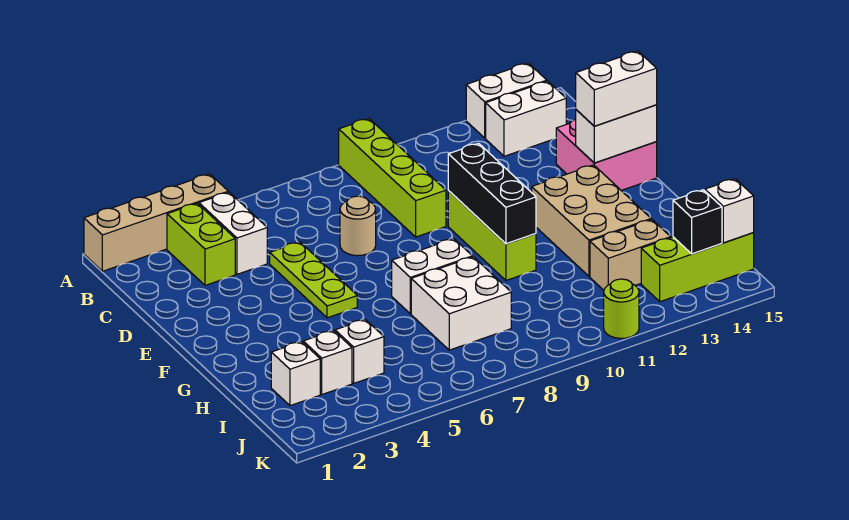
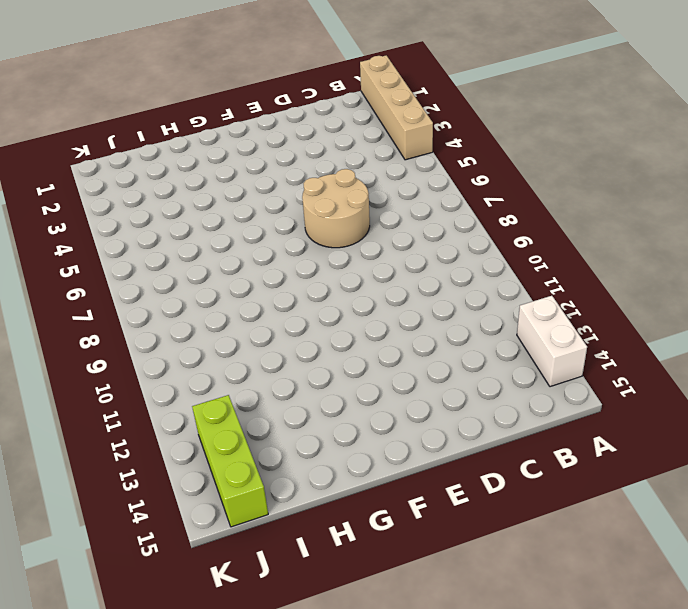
tan 2x2 round brick [302,169,370,248] -> tan 1x1 round brick [340,196,376,256]
none -> lime 1x4 brick [339,119,446,237]
none -> lime 1x2 brick [167,203,235,285]
none -> white 1x2 brick [199,192,267,274]

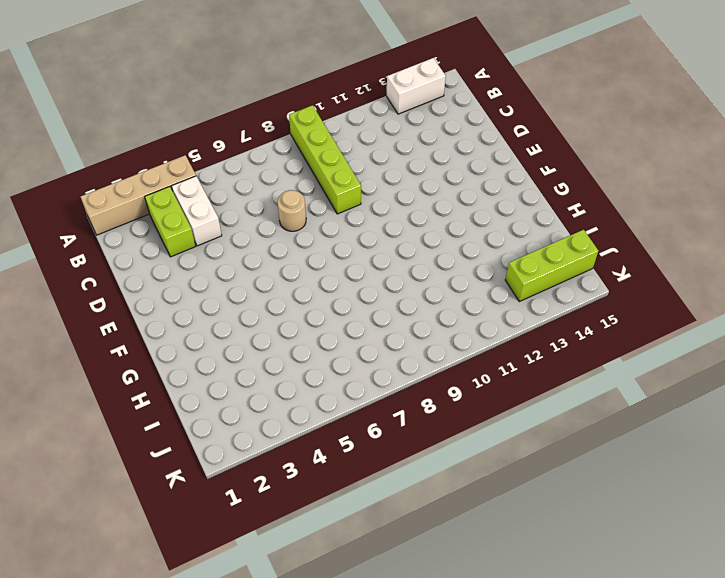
none -> white 1x2 brick [486,81,566,156]
none -> lime 1x3 plate [270,242,357,318]
none -> pink 2x2 brick [556,119,657,191]

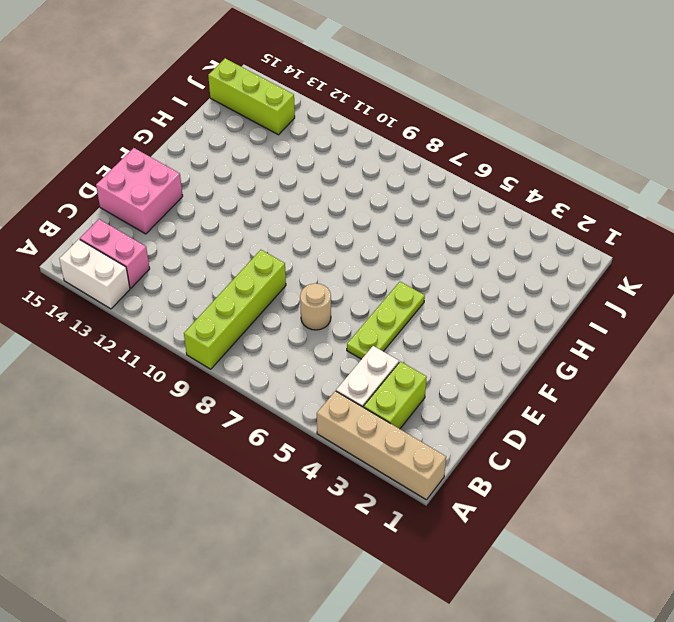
pink 1x2 brick [80,219,150,288] -> white 1x2 brick [486,81,566,156]
none -> lime 1x3 brick [448,191,536,280]
none -> tan 2x3 brick [532,165,651,276]
none -> white 1x2 brick [392,239,472,314]

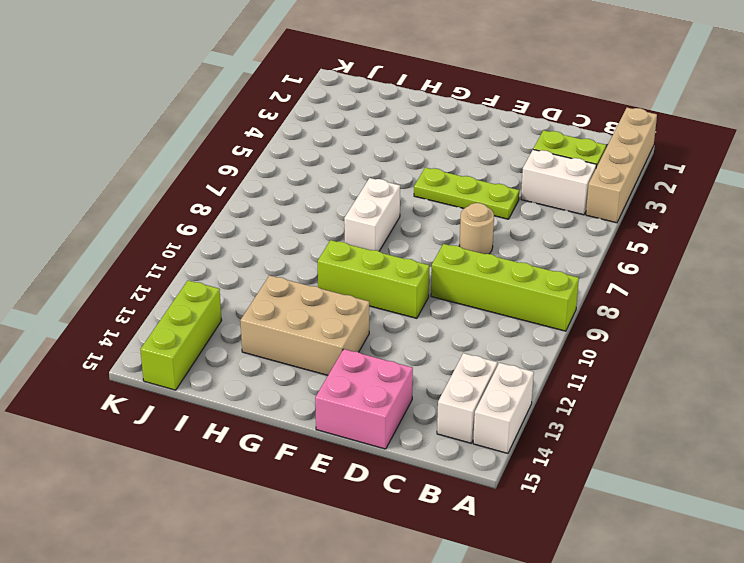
none -> white 2x2 brick [411,257,511,350]
none -> white 1x1 brick [271,342,320,406]
none -> white 1x1 brick [303,331,352,394]

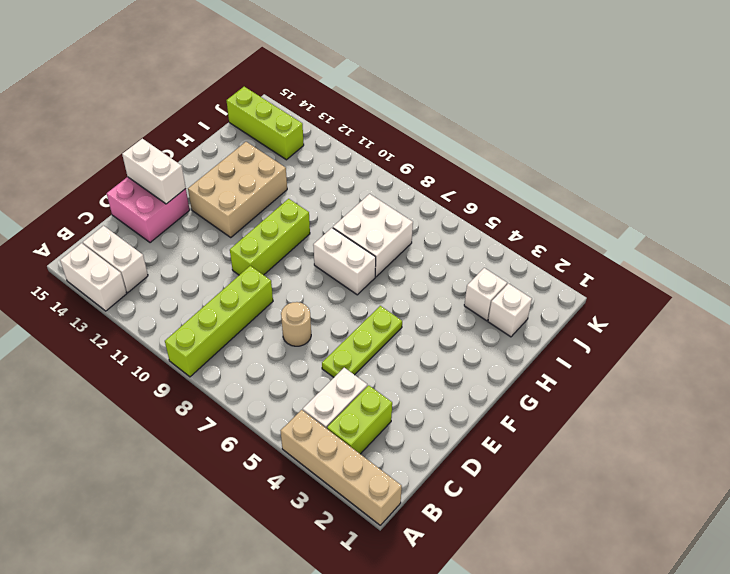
none -> white 1x1 brick [335,319,384,383]
none -> tan 1x2 brick [590,220,671,290]
none -> lime 1x1 round brick [604,279,639,338]

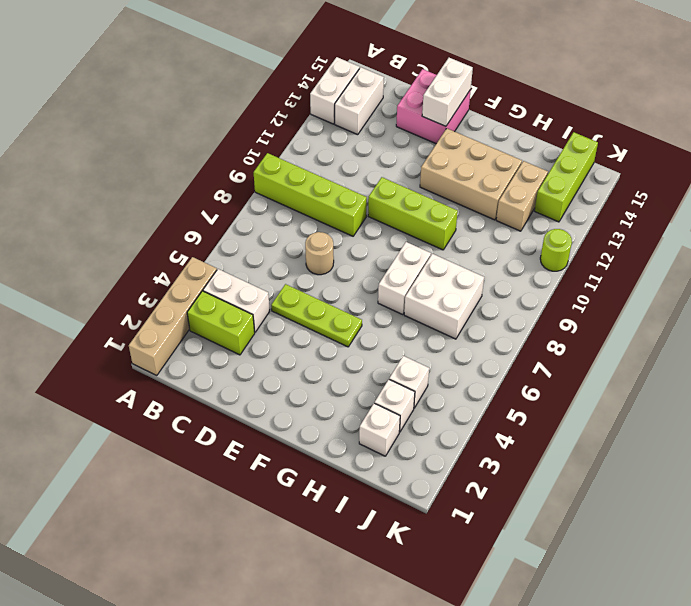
none -> black 1x3 brick [448,143,536,244]
none -> black 1x1 brick [673,190,722,254]
none -> white 1x1 brick [705,179,754,243]

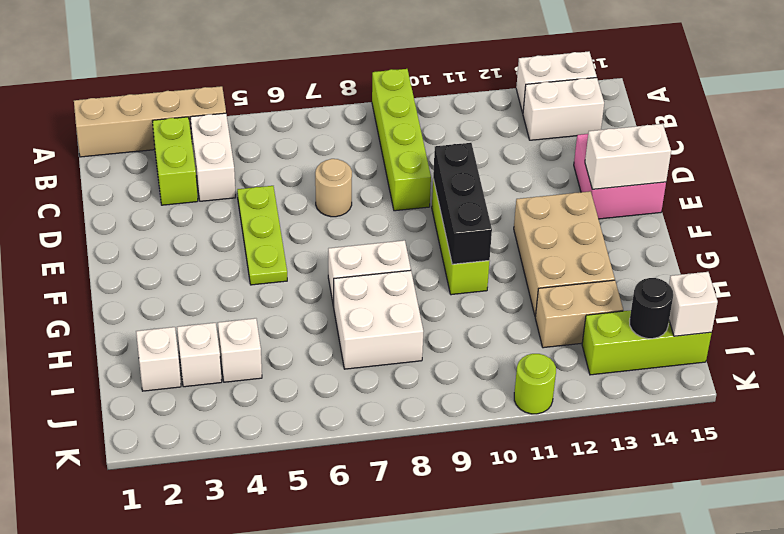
black 1x1 round brick [630,278,673,339] -> black 1x1 brick [673,190,722,254]
none -> white 1x2 brick [576,51,657,126]

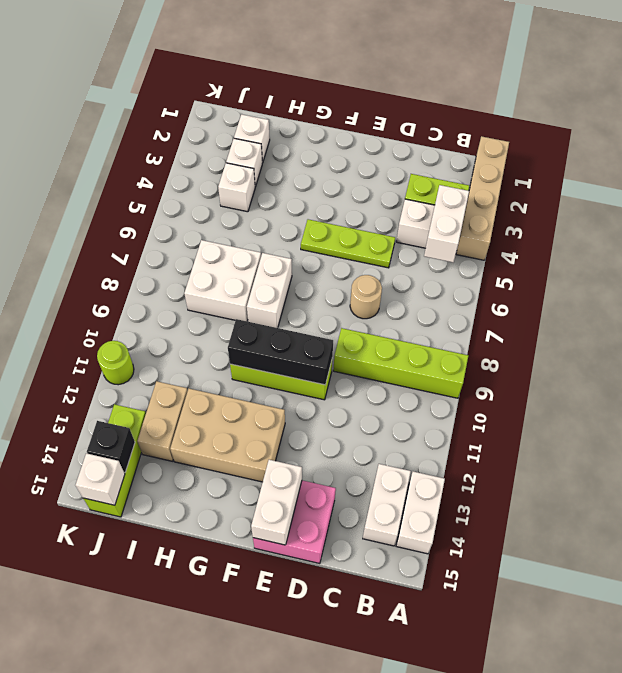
white 1x2 brick [424,185,469,262] -> white 1x2 brick moved to [576,51,657,126]

